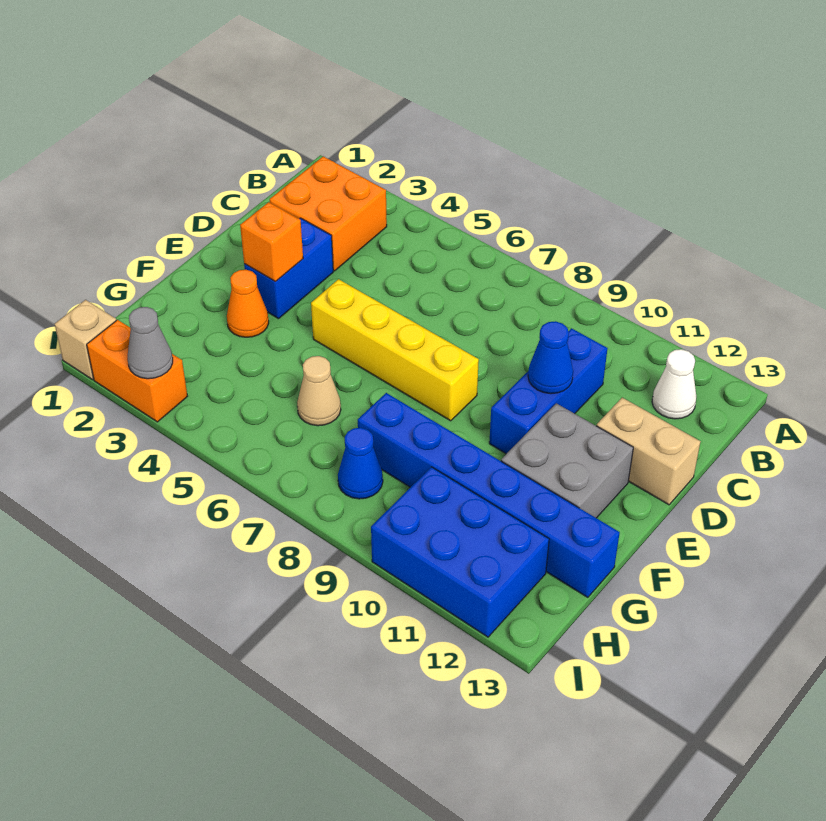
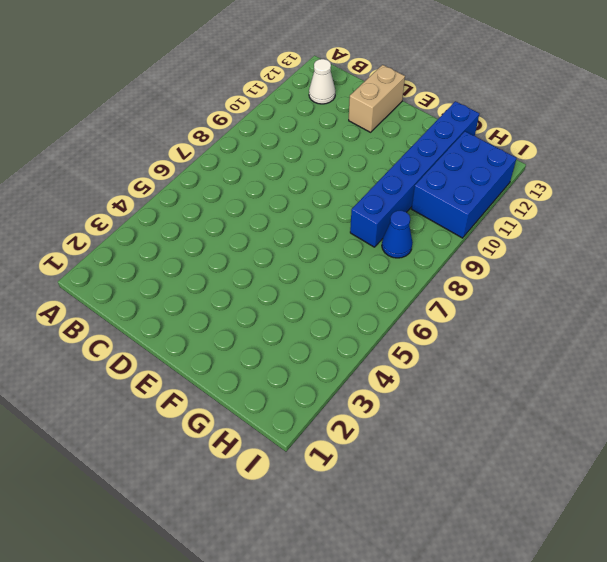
none -> orange 2x2 brick [270,156,387,271]
none -> blue 1x3 brick [489,328,608,454]
none -> blue 1x2 brick [244,218,333,319]

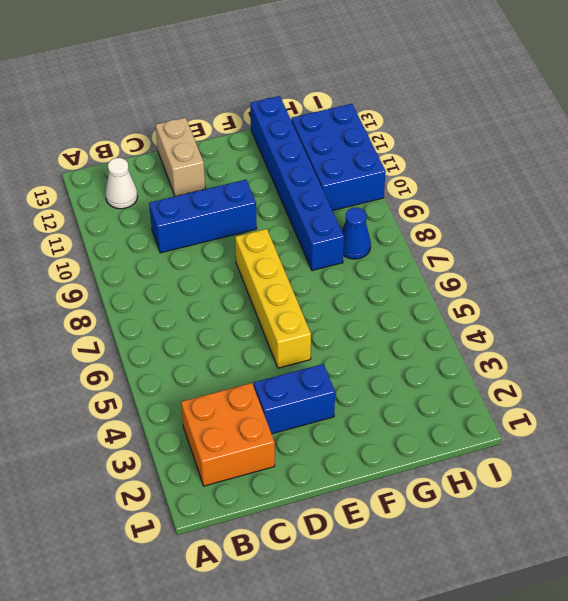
none -> grey 2x2 brick [501,403,633,518]
none -> orange 1x1 cone [227,270,269,337]
none -> tan 1x1 cone [297,356,341,426]

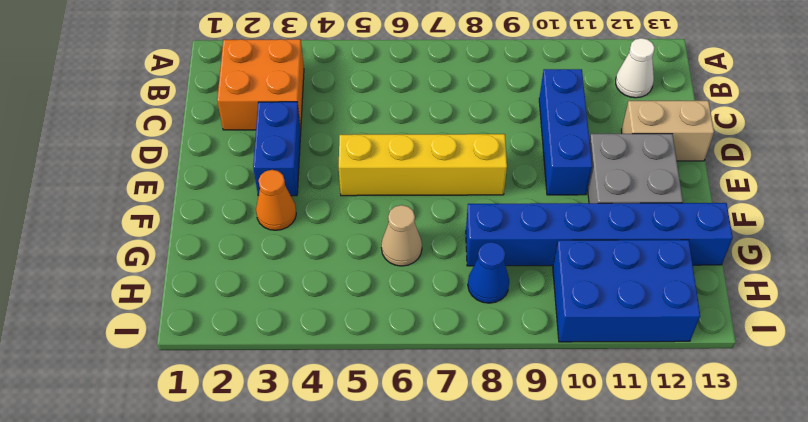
none -> tan 1x1 brick [55,300,116,380]
none -> orange 1x2 brick [87,320,188,422]
none -> blue 1x1 cone [528,321,573,394]

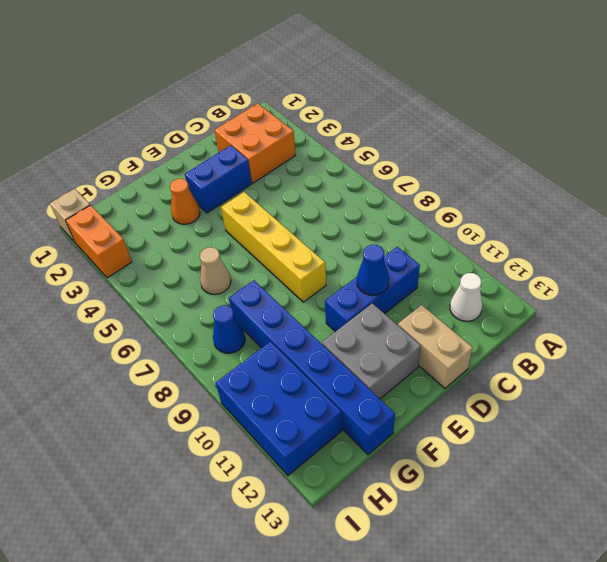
none -> orange 1x1 brick [240,202,303,282]
none -> grey 1x1 cone [128,307,173,379]

